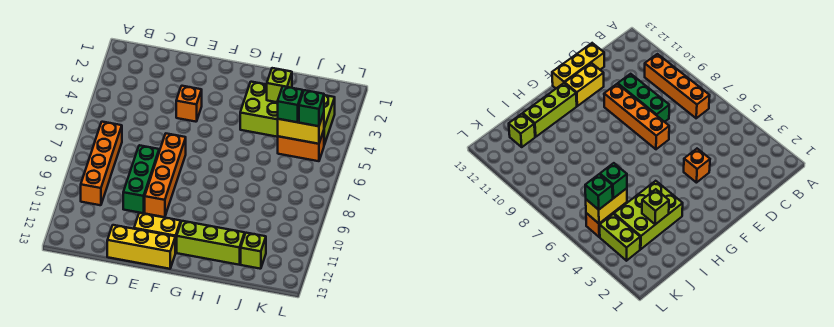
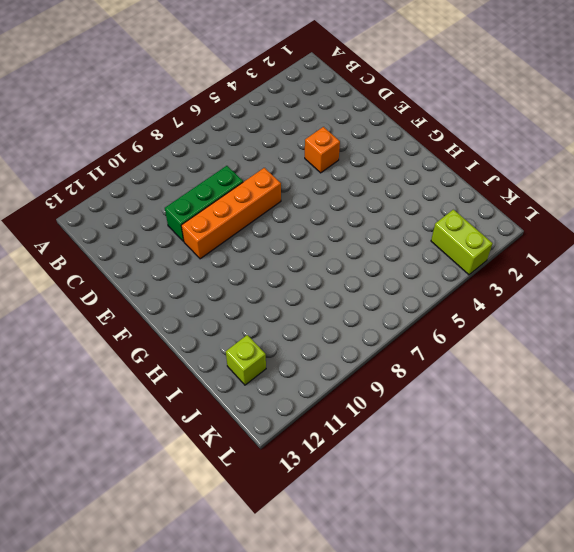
lime 1x2 brick [431,210,493,275] -> lime 1x2 brick turned to [324,95,335,145]
none -> orange 1x4 brick [81,122,122,205]
none -> yellow 1x3 brick [107,225,175,269]
none -> yellow 1x2 brick [134,213,181,253]

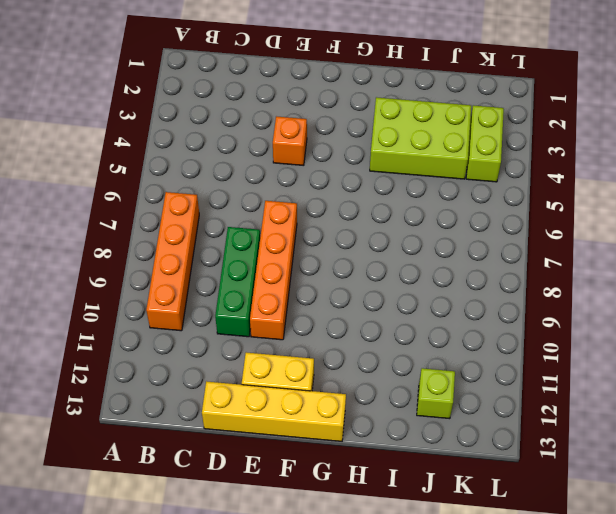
yellow 1x4 brick [202,381,346,441] -> yellow 1x3 brick [107,225,175,269]
none -> lime 1x3 brick [177,221,245,265]
none -> orange 1x2 brick [278,131,324,161]
none -> lime 1x1 brick [267,68,292,102]

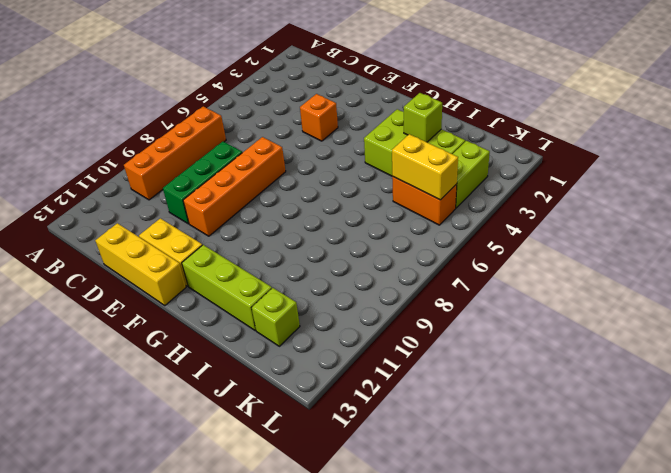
none -> green 1x1 brick [278,86,303,122]
none -> green 1x1 brick [299,90,324,126]

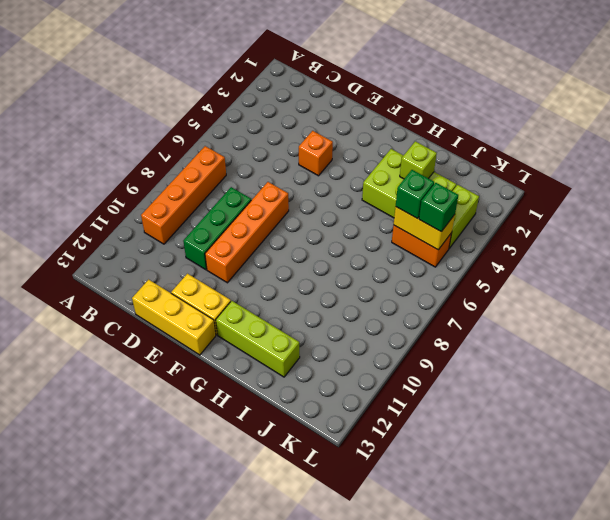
none -> lime 1x1 brick [241,233,266,269]

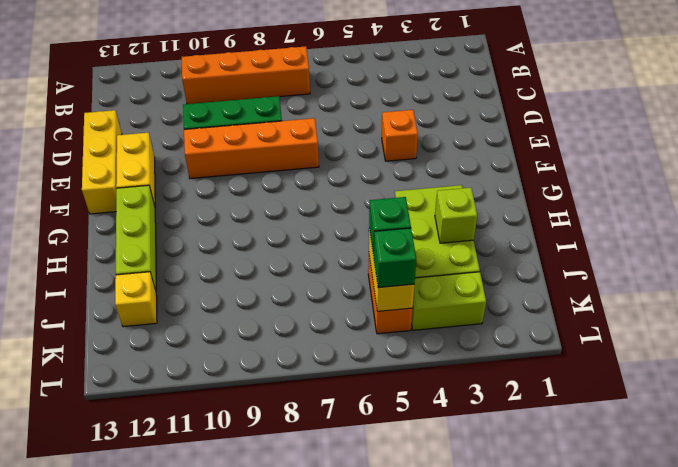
yellow 1x1 brick [115,272,157,327] -> lime 1x1 brick [241,233,266,269]

